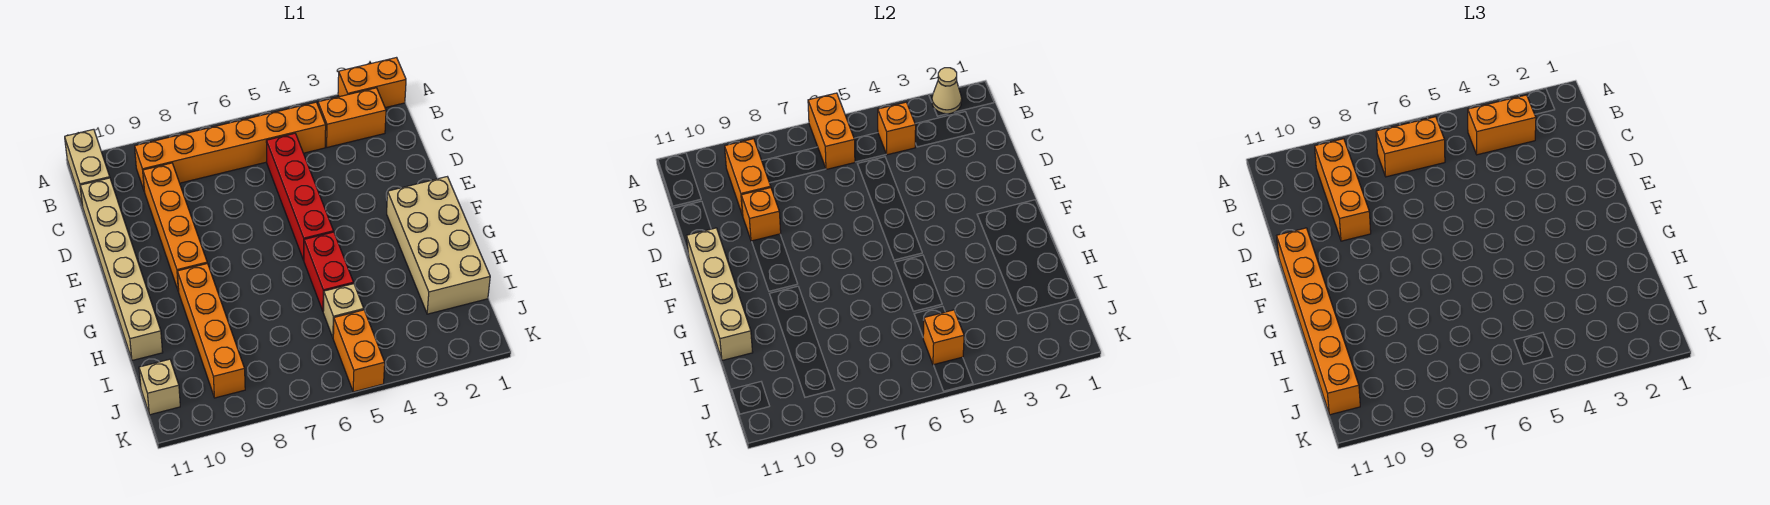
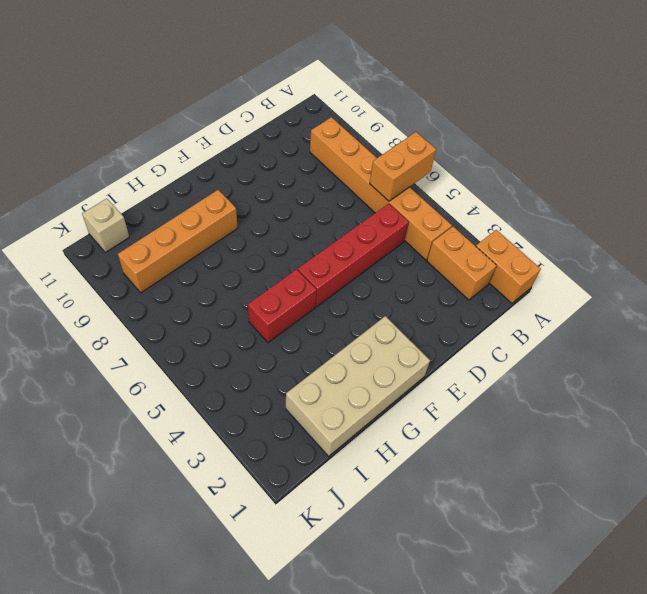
none -> tan 1x2 brick [65,129,110,206]
none -> orange 1x4 brick [143,163,207,292]
none -> tan 1x6 brick [80,178,163,360]

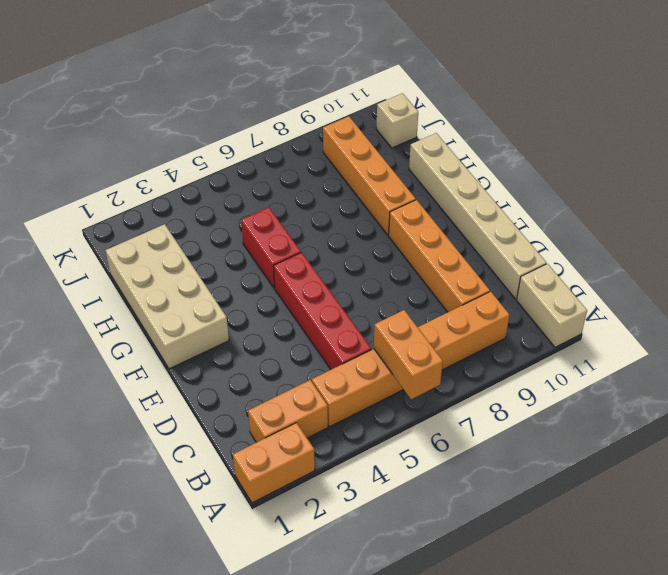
none -> tan 1x1 brick [323,284,364,337]
none -> orange 1x2 brick [333,310,385,392]
none -> tan 1x1 cone [932,68,962,114]

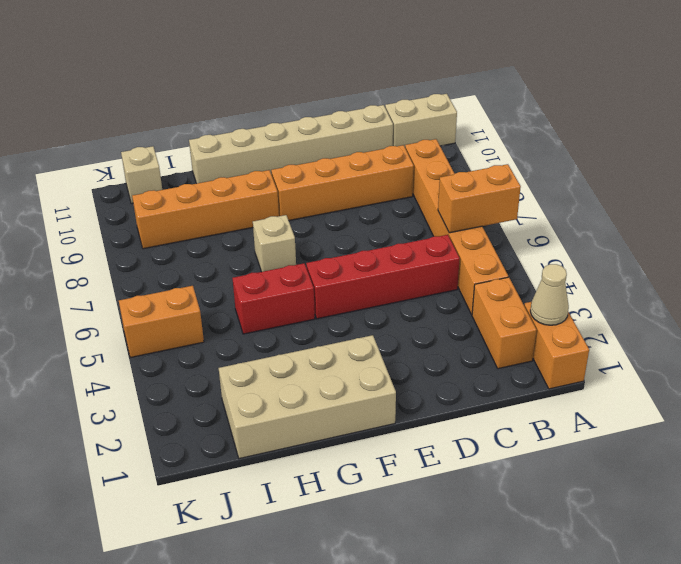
tan 1x1 brick [253,215,296,272] -> tan 1x1 brick moved to [323,284,364,337]
none -> orange 1x1 brick [878,102,916,155]
none -> orange 1x2 brick [725,139,771,216]
none -> orange 1x1 brick [741,188,781,241]

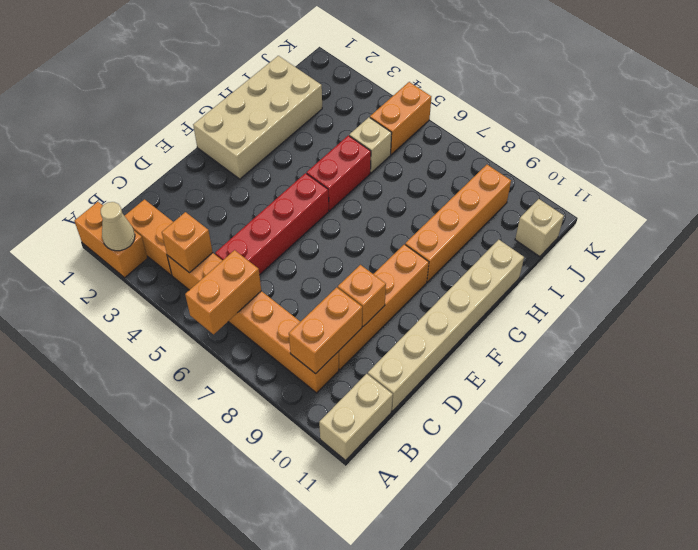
none -> tan 1x4 brick [687,228,753,360]
none -> orange 1x1 brick [923,310,964,365]
none -> orange 1x2 brick [1468,95,1536,155]

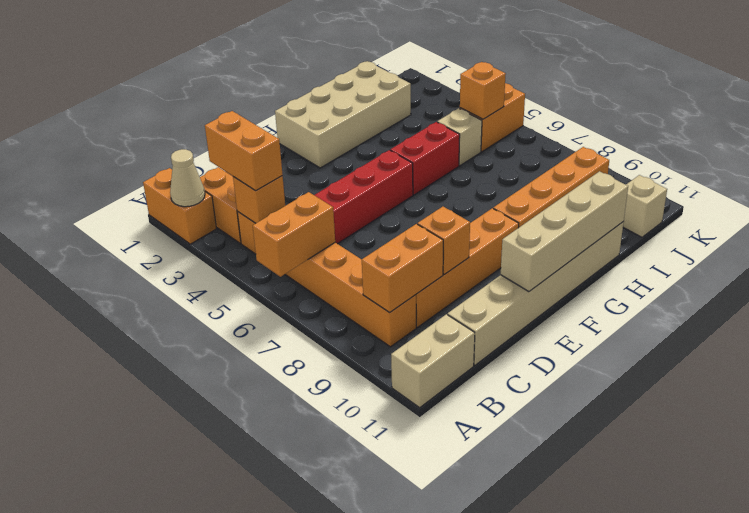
none -> orange 1x2 brick [1376,117,1445,177]
none -> orange 1x3 brick [1315,139,1371,241]
none -> orange 1x6 brick [1277,228,1360,415]

